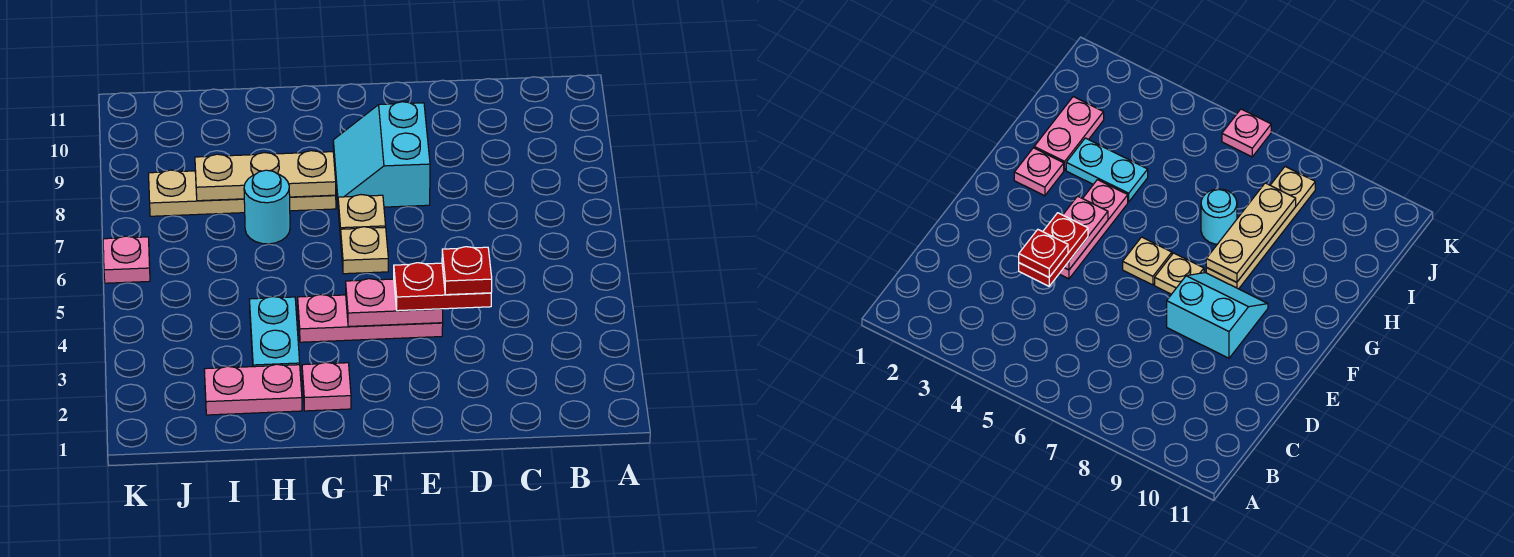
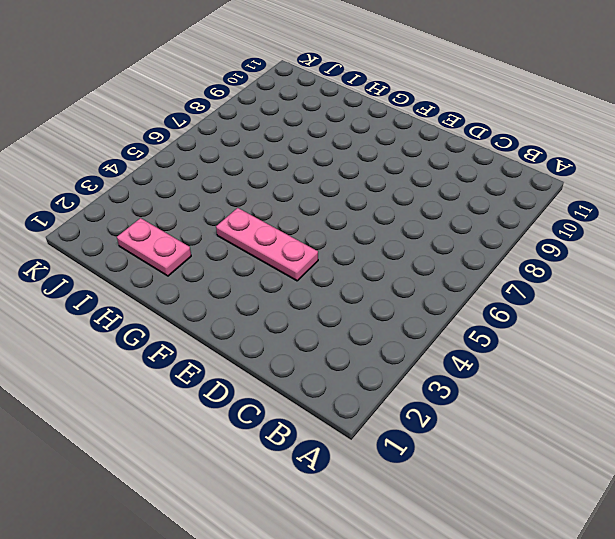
none -> cyan 2x2 slope [333,102,430,207]
none -> tan 1x1 plate [341,227,388,274]
none -> tan 1x1 plate [338,195,386,239]

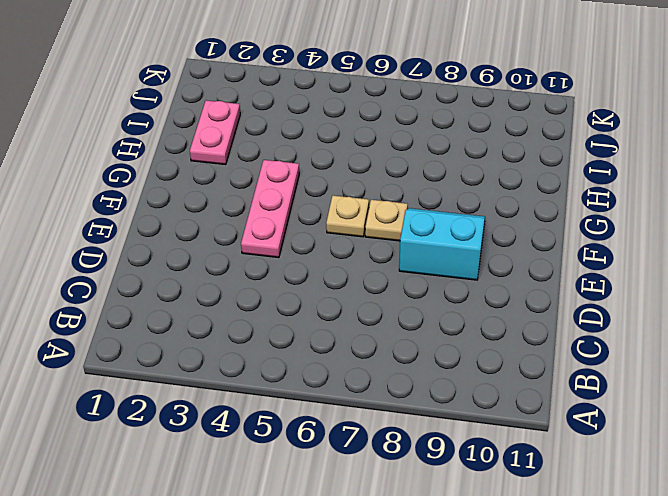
none -> pink 1x1 plate [302,362,351,411]
none -> tan 1x4 plate [149,170,336,216]
none -> cyan 1x2 plate [249,296,300,367]

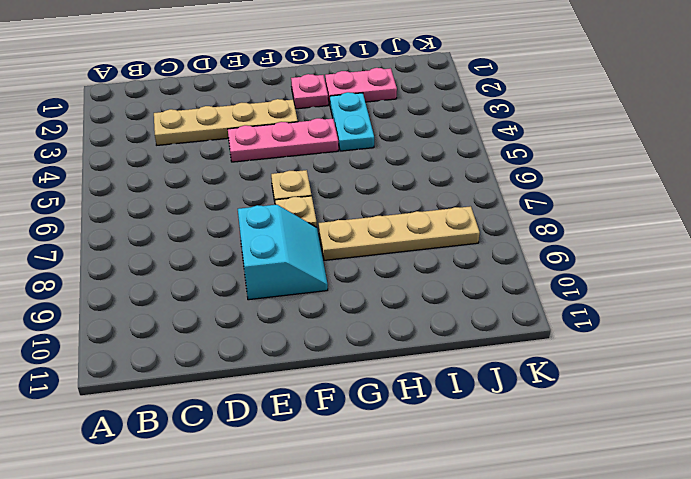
tan 1x4 plate [154,99,298,145] -> none
none -> cyan 1x1 round brick [244,170,290,244]
none -> pink 1x1 plate [103,236,150,283]
none -> pink 1x2 plate [346,279,443,326]

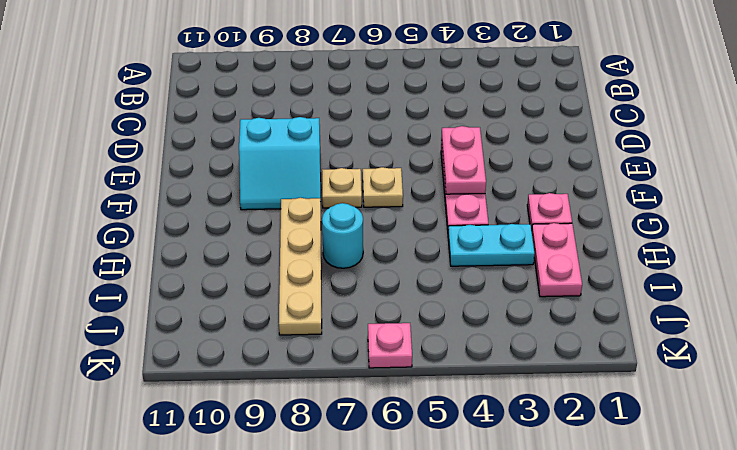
none -> tan 1x3 plate [195,151,336,201]
none -> red 1x2 plate [394,263,491,311]
none -> red 1x1 plate [442,247,492,295]

